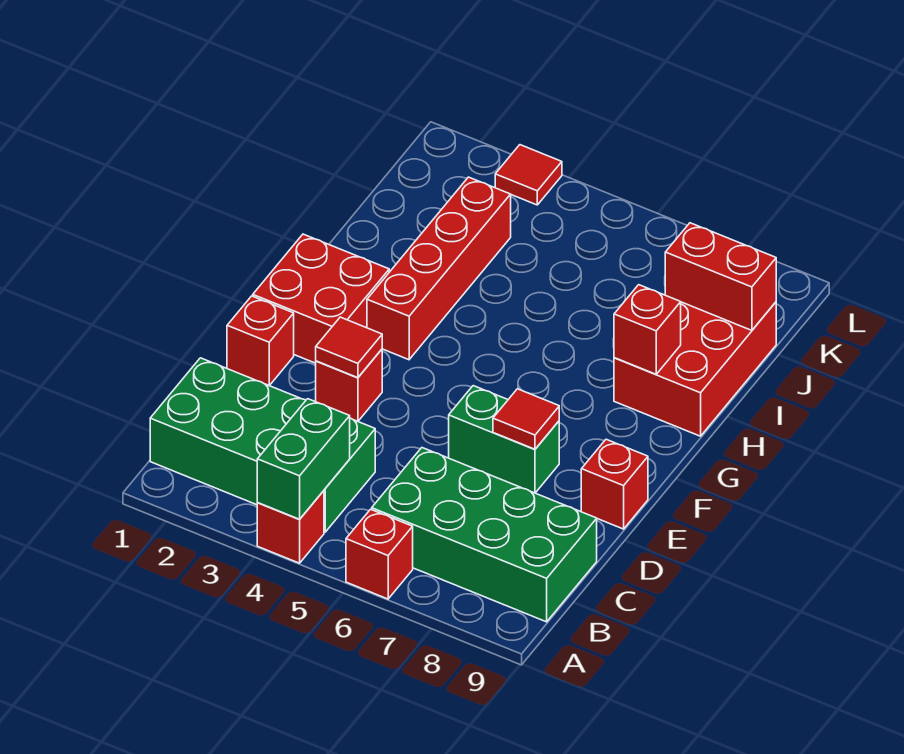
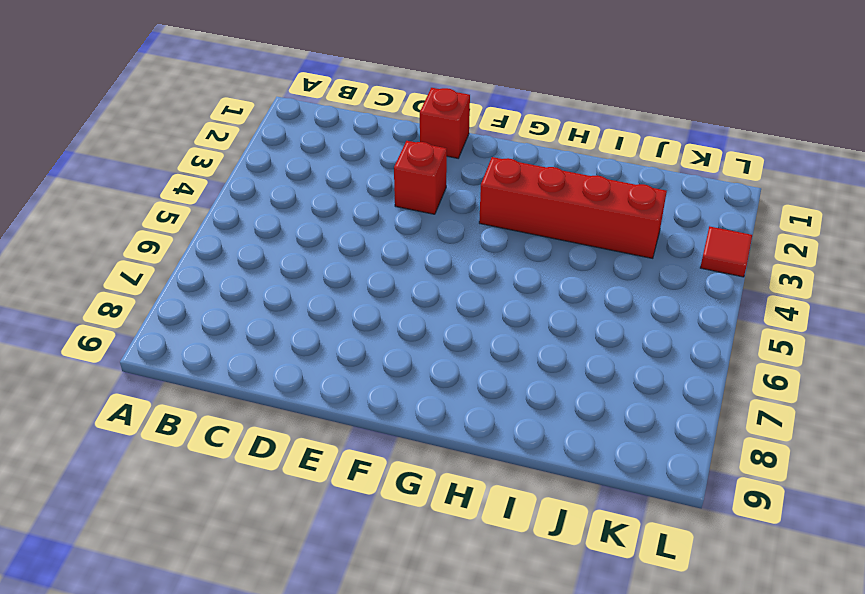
none -> red 1x1 brick [257,491,324,563]
none -> red 1x1 brick [346,509,413,599]
none -> green 2x4 brick [150,358,375,532]

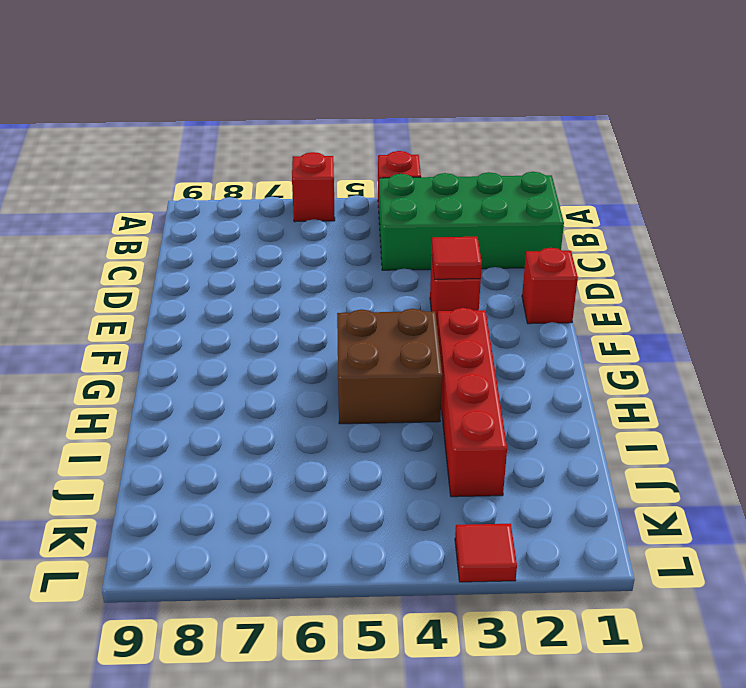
brown 2x2 brick [337,309,442,424] -> none
none -> green 2x4 brick [372,448,597,622]
none -> green 1x2 brick [449,386,559,493]
none -> red 1x1 brick [581,439,648,529]

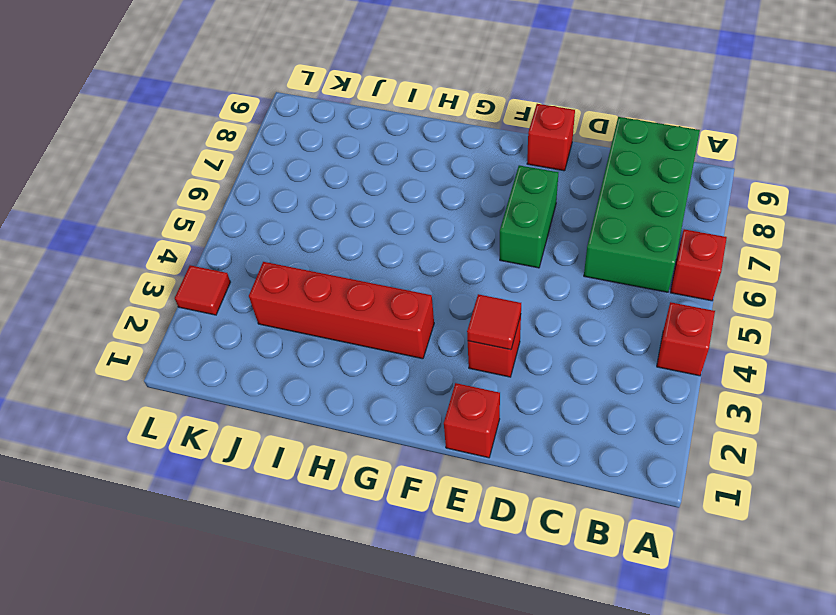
none -> green 2x4 brick [150,358,375,532]
none -> red 2x2 brick [253,234,389,363]
none -> red 2x3 brick [614,302,776,436]

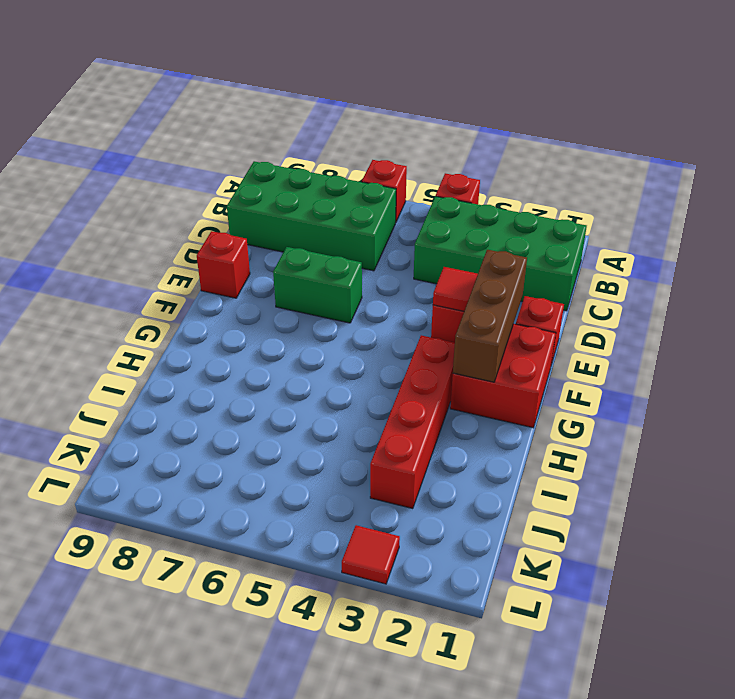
brown 1x3 brick [453,250,527,382] -> none
none -> red 2x3 brick [614,302,776,436]
none -> green 1x2 brick [257,399,350,519]
none -> red 1x1 tile [493,389,559,449]

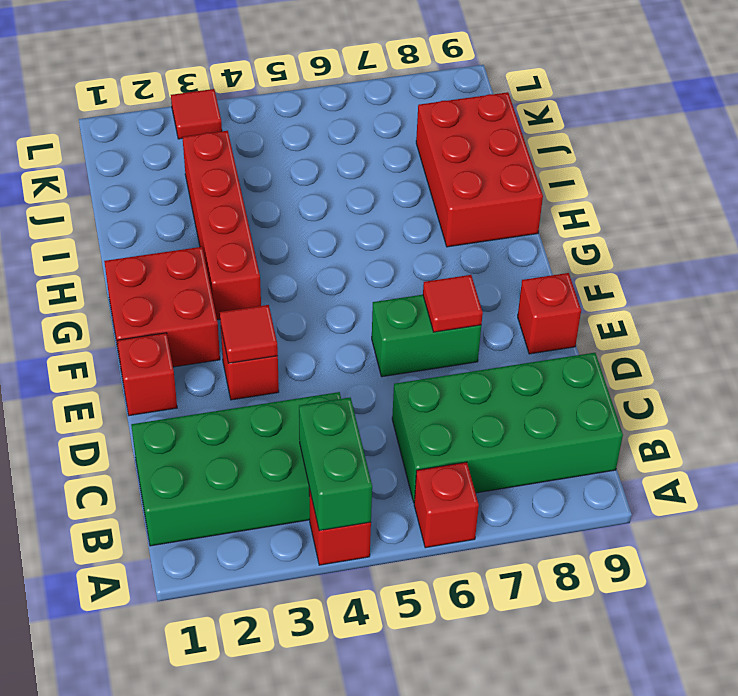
none -> red 1x1 brick [614,285,681,374]
none -> red 1x2 brick [665,223,776,330]

